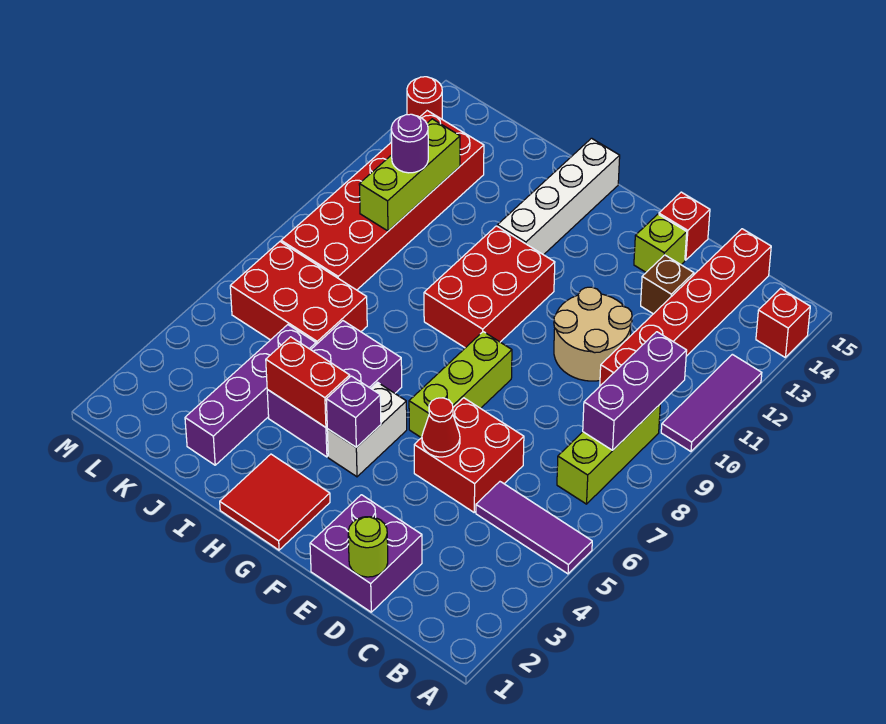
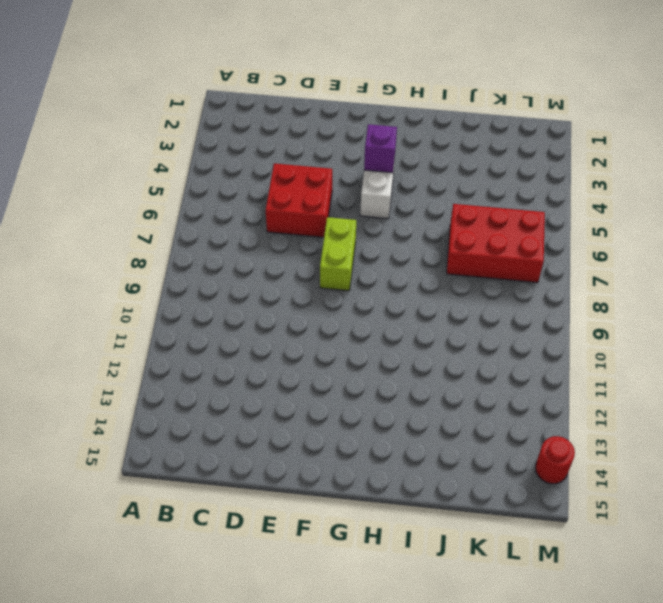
lime 1x2 brick [320,217,356,291] -> lime 1x3 brick [409,332,512,438]
none -> purple 1x3 tile [476,482,592,574]
none -> purple 1x3 tile [661,354,762,451]
none -> red 1x1 brick [756,288,810,357]

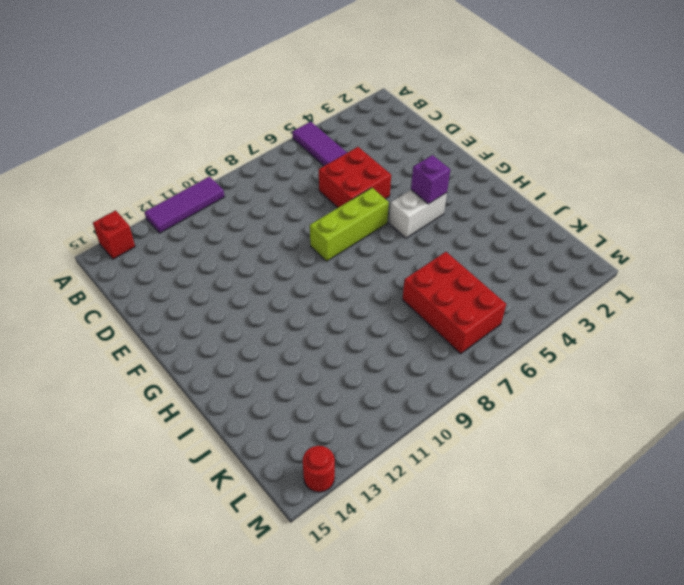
none -> lime 1x3 brick [557,405,660,504]
none -> red 1x6 brick [600,229,771,386]
none -> purple 2x2 brick [310,495,422,612]

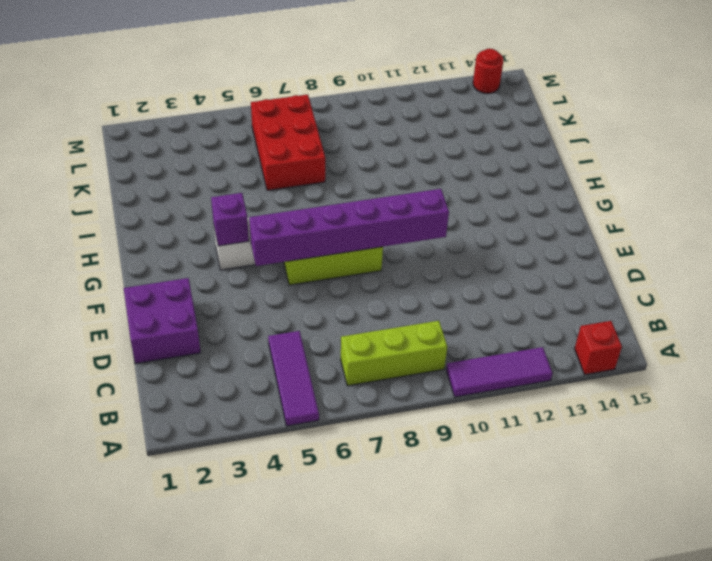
purple 1x6 brick [249,189,449,266] -> none
none -> red 1x6 brick [600,229,771,386]
none -> red 2x2 brick [414,398,524,512]
none -> tan 2x2 round brick [554,287,632,381]

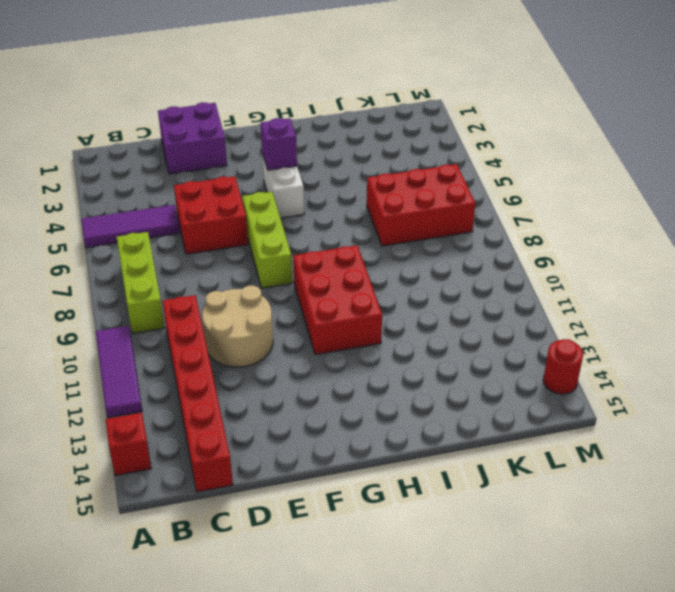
none -> brown 1x1 brick [641,255,694,314]
none -> lime 1x1 brick [634,214,687,272]
none -> red 1x1 brick [659,192,710,260]

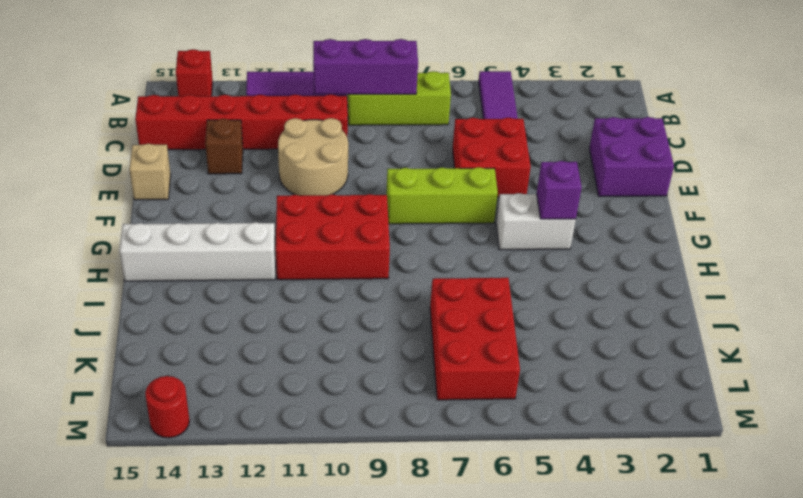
tan 1x1 brick [129,144,171,200] -> red 1x1 brick [659,192,710,260]
none -> lime 1x1 brick [634,214,687,272]
none -> red 2x2 tile [220,454,330,550]
none -> purple 2x3 brick [267,321,402,457]

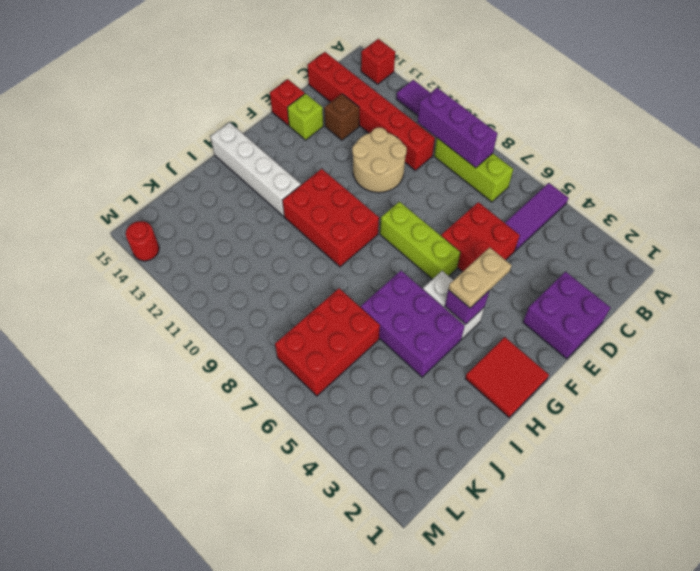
tan 1x2 plate [448,247,512,308] -> none
none -> purple 1x4 brick [185,325,316,465]
none -> red 2x6 brick [281,111,484,290]
none -> lime 1x1 round brick [348,517,388,577]

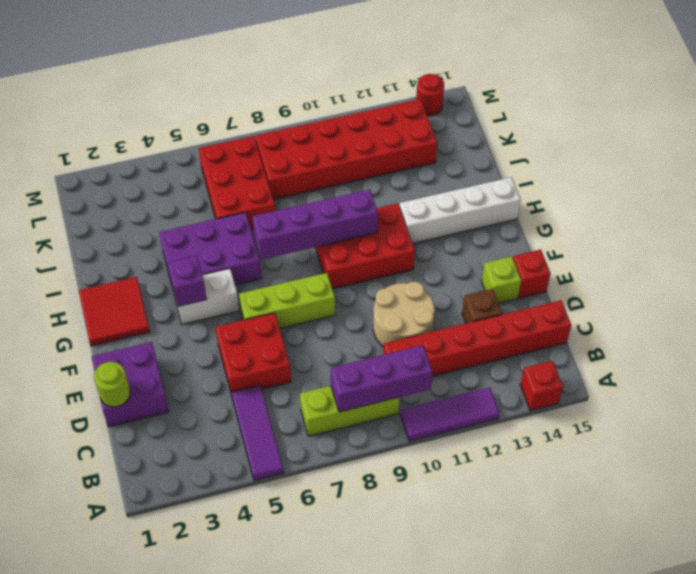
purple 1x4 brick [252,190,378,260] -> purple 1x4 brick moved to [185,325,316,465]
none -> red 1x1 cone [422,398,460,457]
none -> red 1x2 brick [266,337,350,427]
none -> lime 1x3 brick [359,119,460,231]

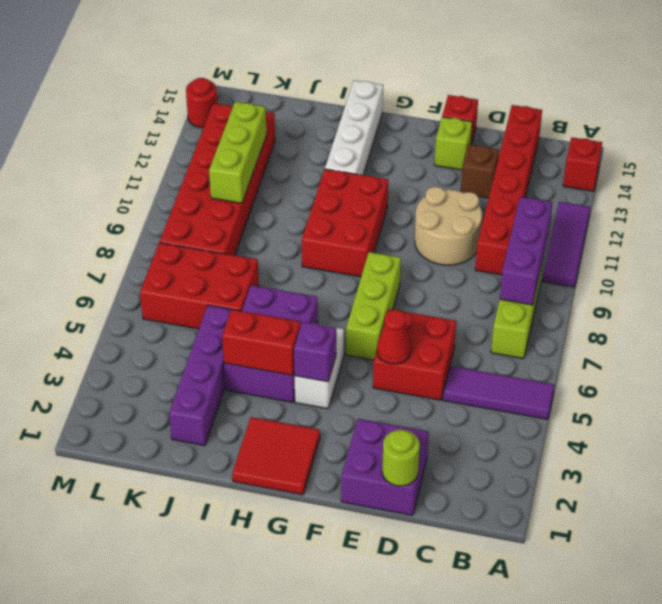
none -> purple 1x1 round brick [391,114,428,173]

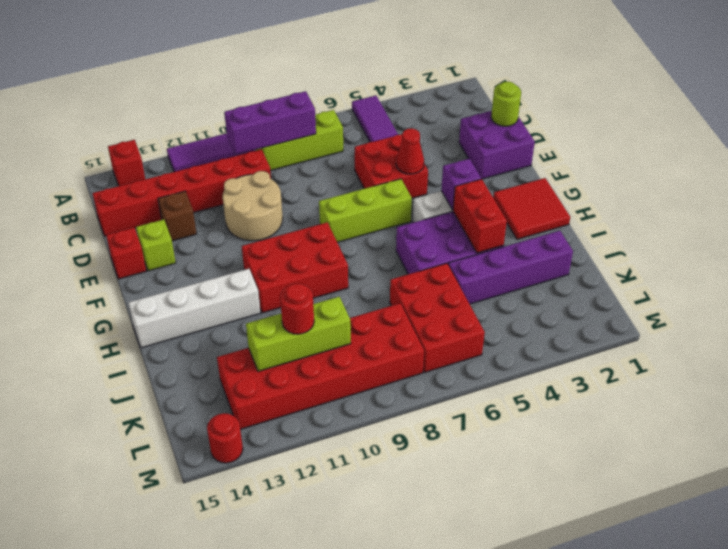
red 1x1 round brick [280,284,314,334] -> purple 1x1 round brick [391,114,428,173]

